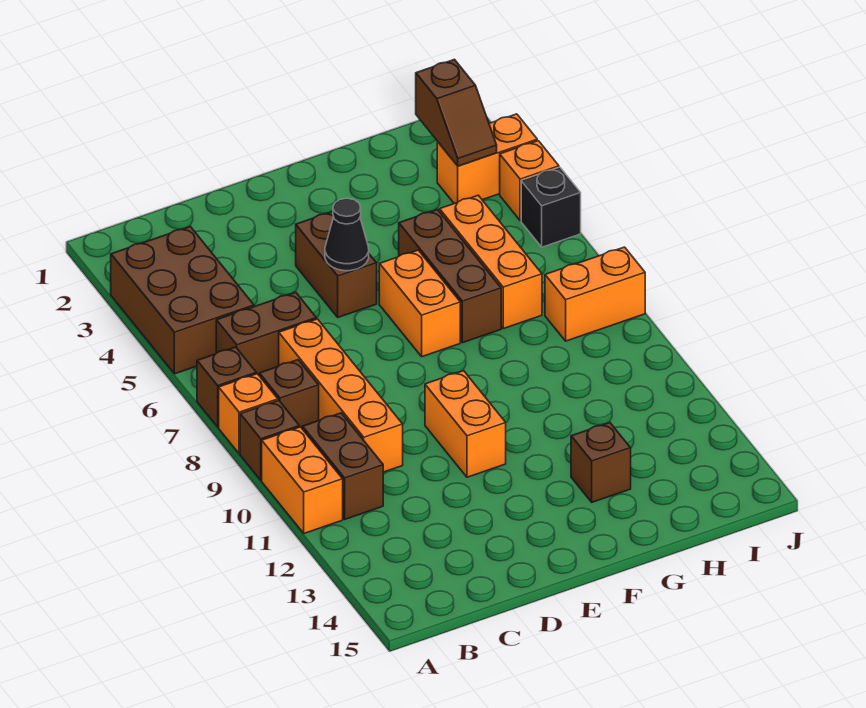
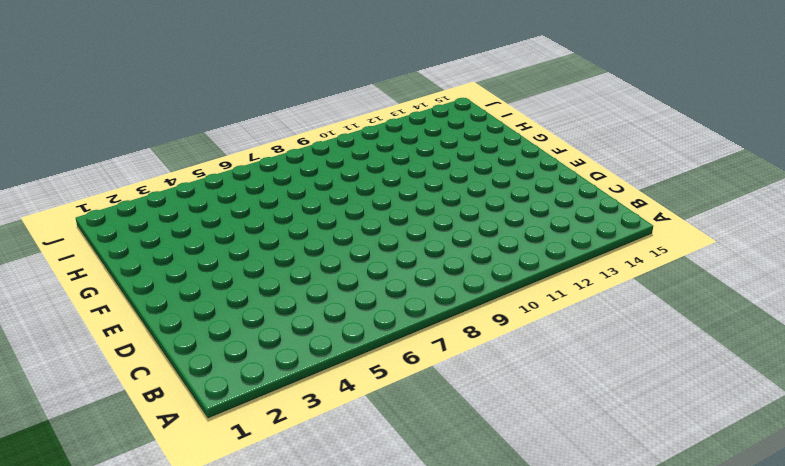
none -> brown 2x3 brick [111,226,254,374]
none -> brown 1x1 brick [197,347,256,427]
none -> orange 1x1 brick [219,374,278,454]

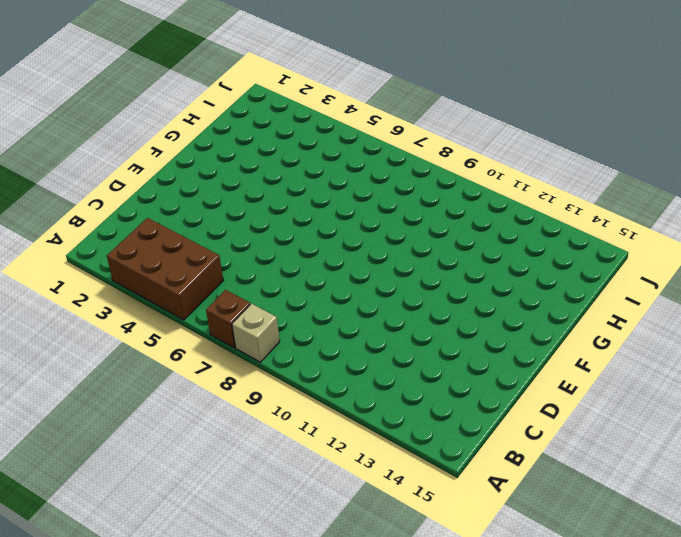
tan 1x1 brick [232,304,280,362] -> orange 1x1 brick [219,374,278,454]
none -> brown 1x1 brick [240,400,299,480]
none -> orange 1x2 brick [262,427,343,533]
none -> brown 1x2 brick [216,292,316,375]

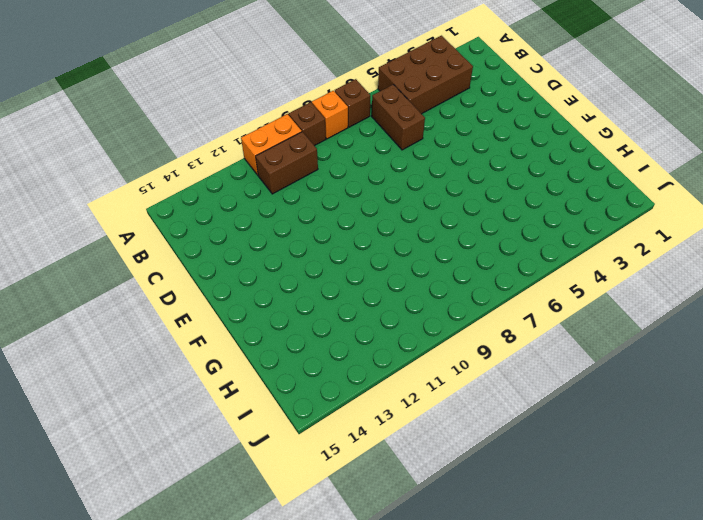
none -> brown 1x1 brick [259,360,319,428]
none -> orange 1x4 brick [279,319,403,472]
none -> brown 1x2 brick [296,211,377,317]

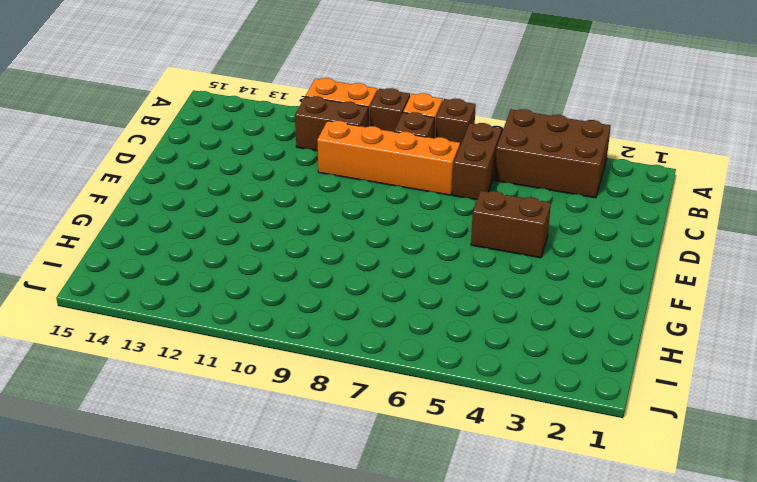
none -> orange 1x2 brick [425,371,506,477]
none -> orange 1x2 brick [379,250,460,357]
none -> brown 1x3 brick [399,209,501,343]

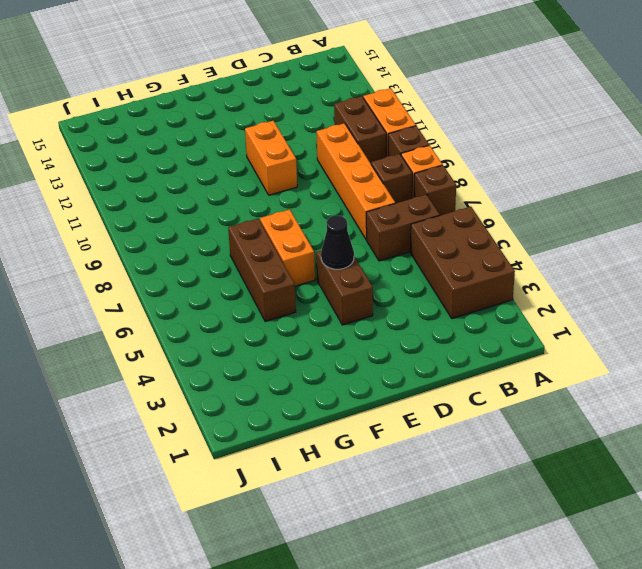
none -> brown 1x1 brick [571,423,631,502]
none -> orange 1x3 brick [440,195,542,329]
none -> orange 1x2 brick [437,114,537,203]

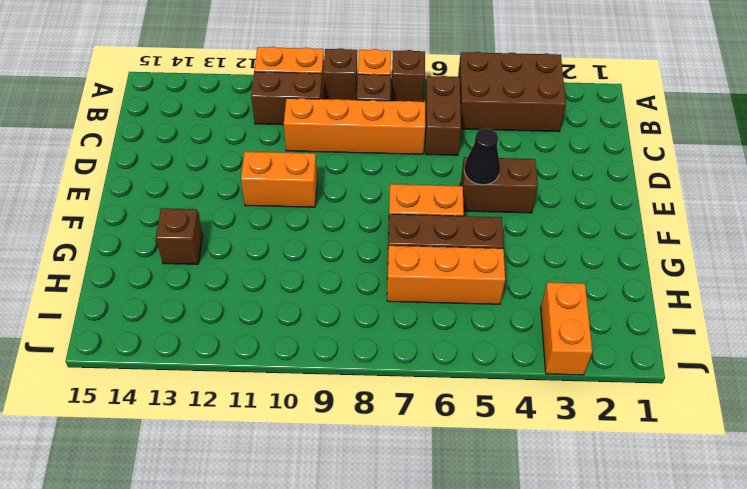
none -> orange 1x2 brick [545,247,645,341]
none -> orange 1x1 brick [500,141,559,221]
none -> black 1x1 brick [521,167,581,247]

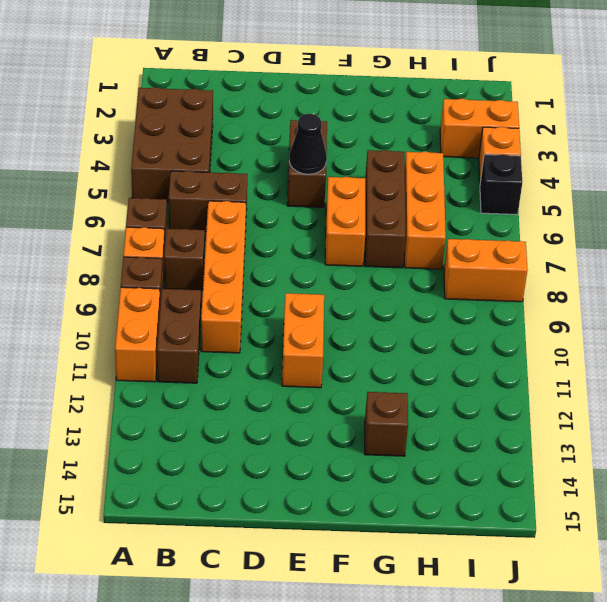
none -> brown 1x2 slope [416,59,497,166]

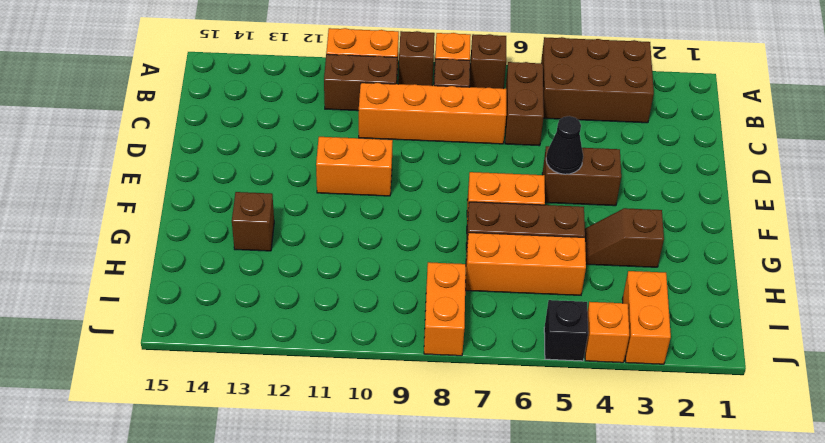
brown 1x2 slope [585,208,664,267] -> brown 1x2 slope moved to [416,59,497,166]

